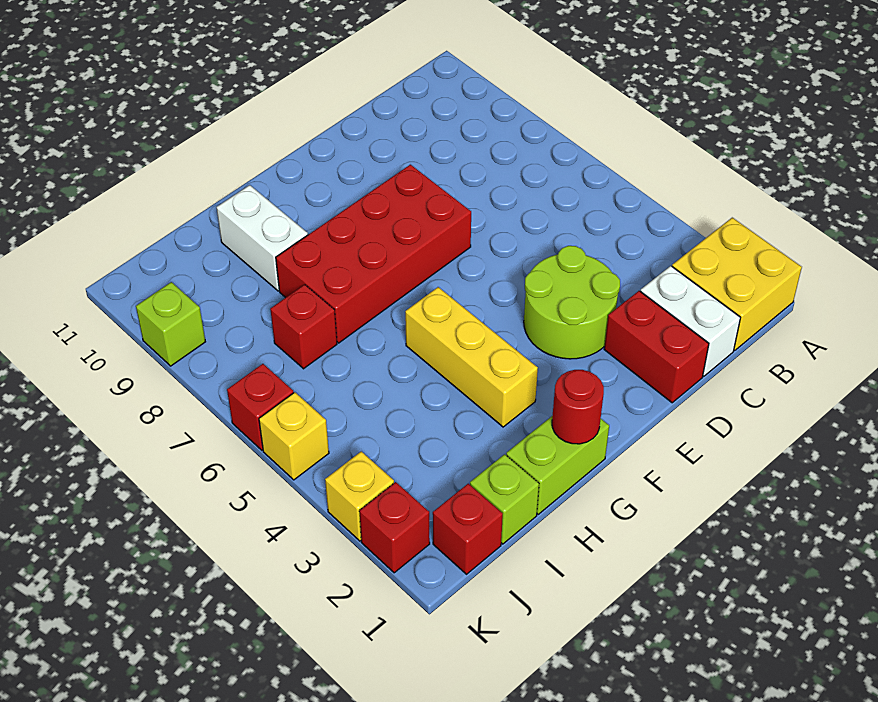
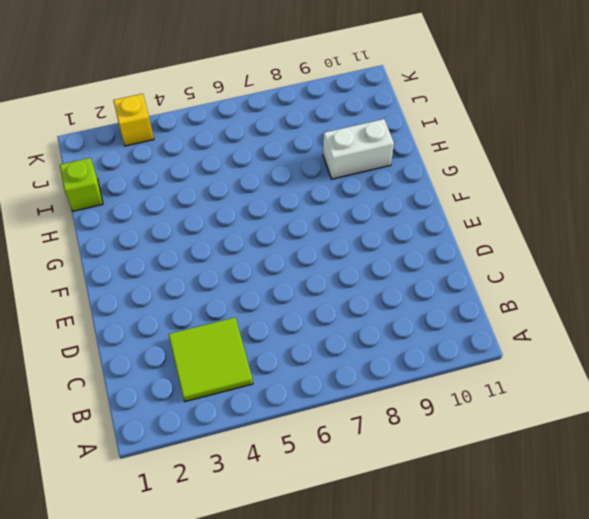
lime 2x2 tile [168,318,253,402] -> none
none -> yellow 2x2 brick [672,218,802,351]
none -> white 1x2 brick [640,266,740,376]
none -> red 1x2 brick [604,291,709,403]

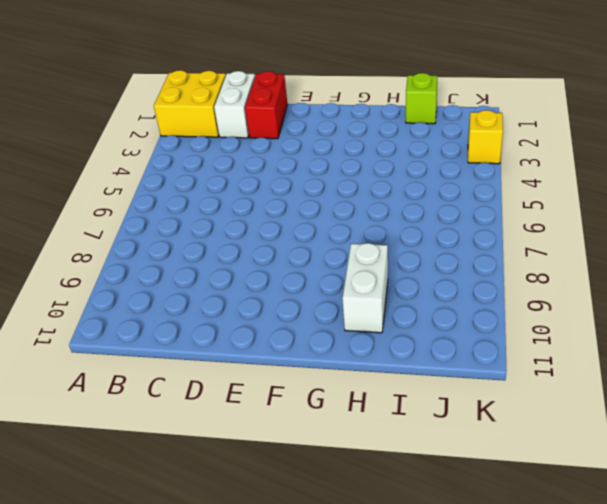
none -> lime 2x2 round brick [524,246,620,359]
none -> red 2x4 brick [276,165,471,343]
none -> lime 1x2 brick [506,416,609,514]

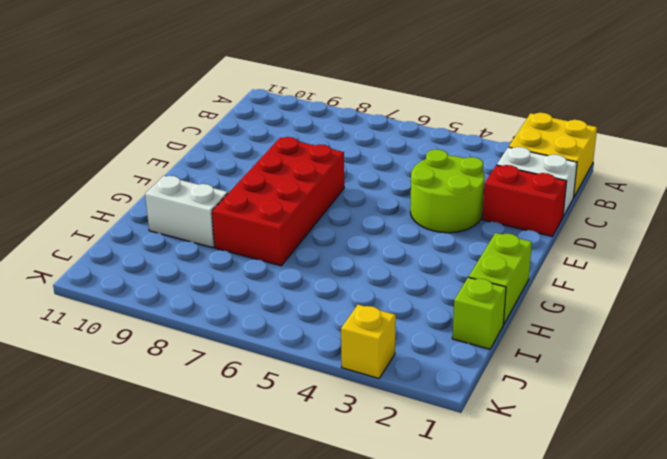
none -> yellow 1x3 brick [405,287,538,427]
none -> red 1x1 brick [270,285,337,369]
none -> red 1x1 brick [433,484,503,574]

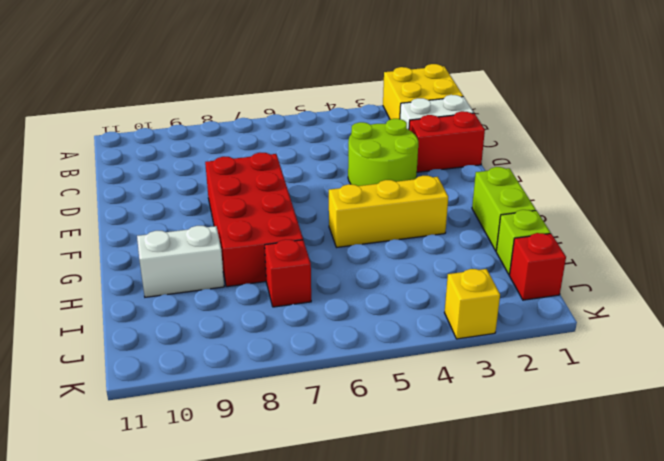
none -> red 1x1 brick [359,482,430,573]
none -> yellow 1x1 brick [259,392,329,480]
none -> red 1x1 brick [227,364,294,450]

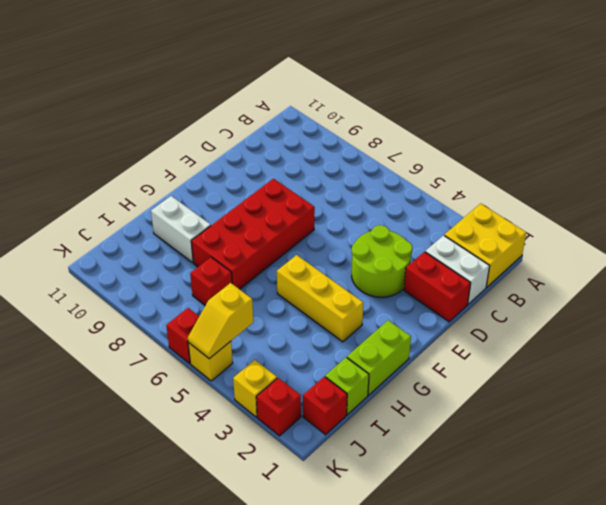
yellow 1x2 slope [188,283,253,359] -> none
none -> lime 1x1 brick [136,282,205,366]
none -> red 1x1 round brick [552,370,604,444]

